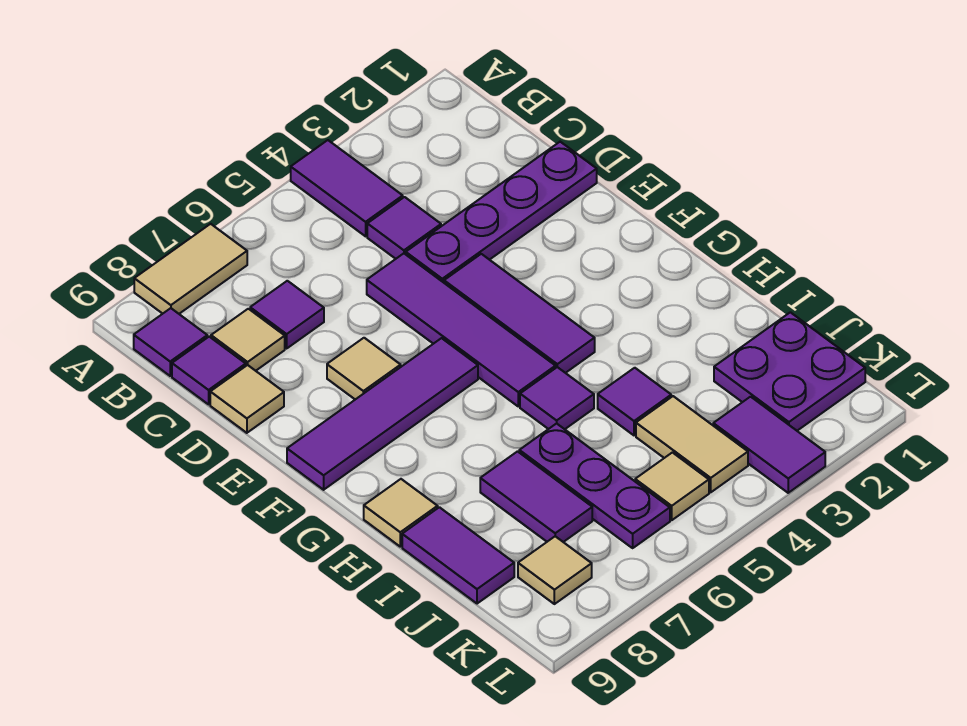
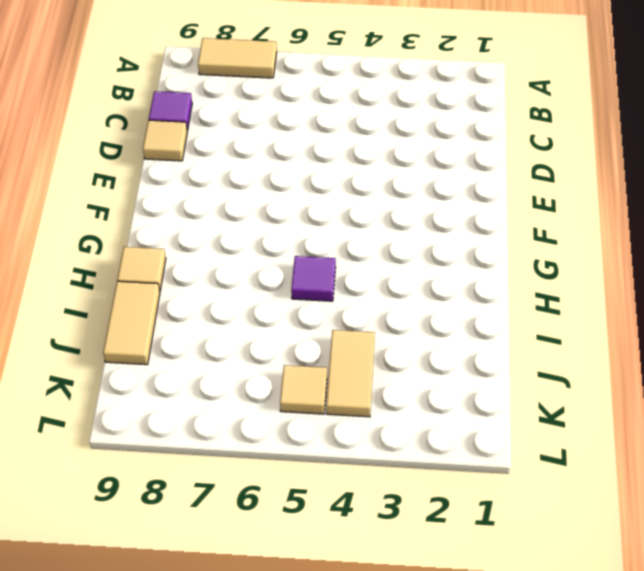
tan 1x2 tile [103,281,160,365] -> purple 1x2 tile [402,507,514,604]
none -> purple 1x2 tile [291,140,403,236]
none -> purple 1x1 tile [134,308,207,376]
none -> purple 1x1 tile [367,197,441,259]

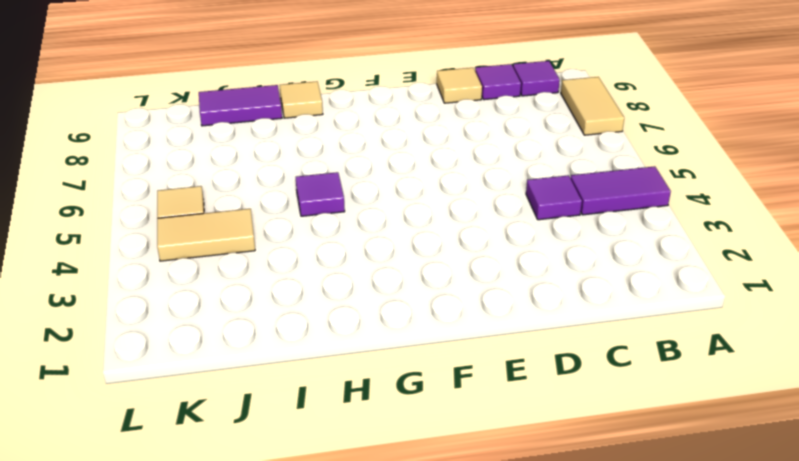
none -> purple 1x1 tile [250,281,324,348]
none -> tan 1x1 tile [211,309,285,371]
none -> purple 1x4 plate [406,142,597,283]

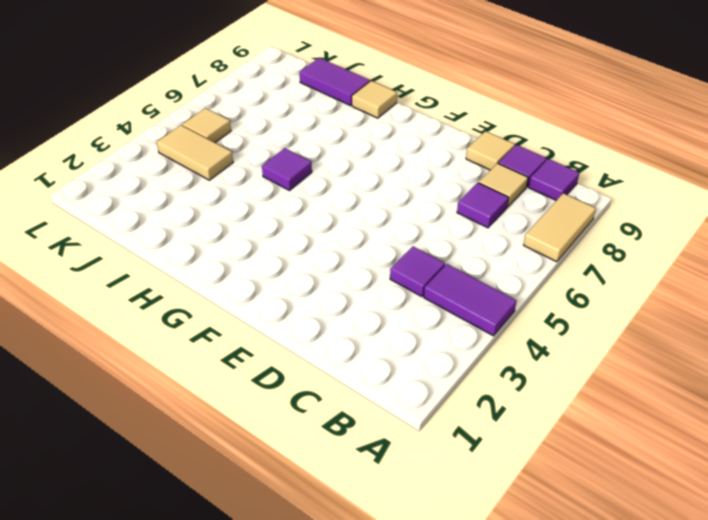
none -> purple 1x4 plate [406,142,597,283]
none -> purple 1x4 tile [367,253,555,406]
none -> purple 1x3 tile [444,254,595,373]

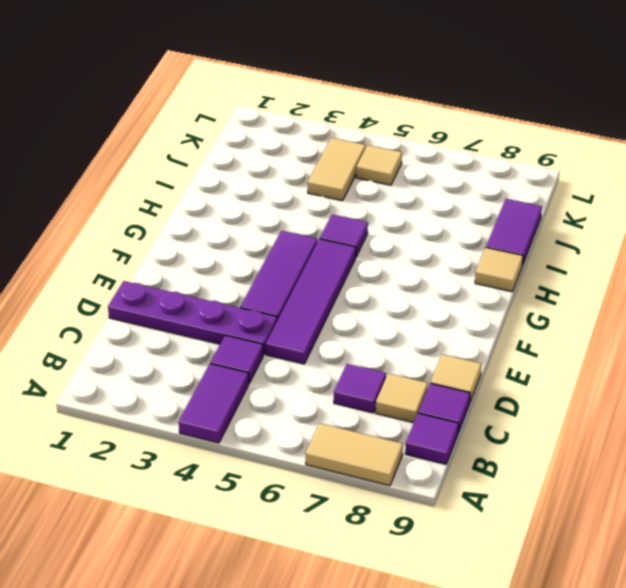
none -> tan 1x1 tile [327,338,401,399]
none -> purple 1x4 tile [287,338,478,490]
none -> purple 1x1 tile [598,368,671,435]

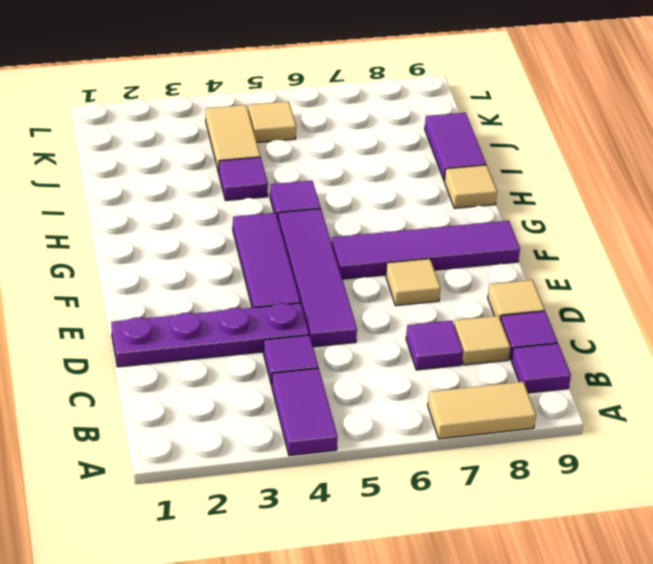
none -> purple 1x3 plate [519,423,670,548]
none -> purple 1x2 tile [480,452,592,542]
none -> purple 2x2 plate [714,312,865,431]

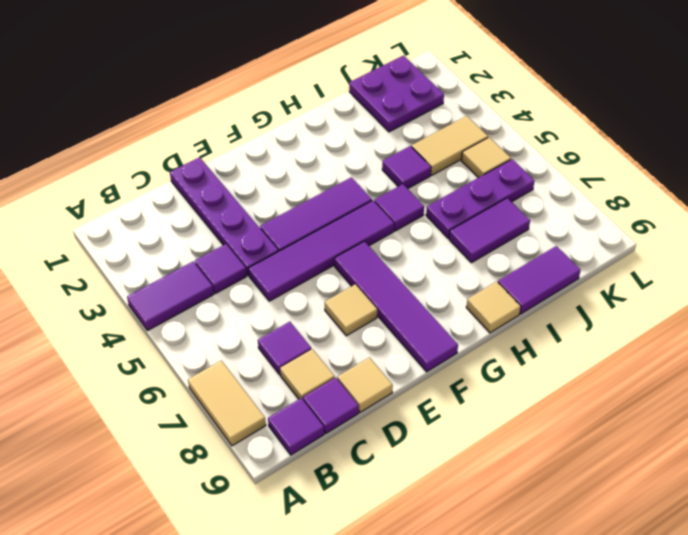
none -> purple 1x2 tile [713,397,825,493]
none -> tan 1x1 tile [518,536,592,604]

